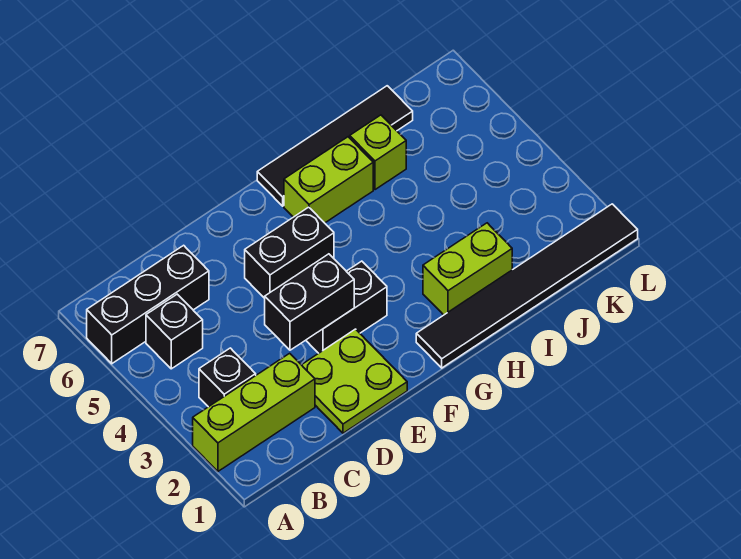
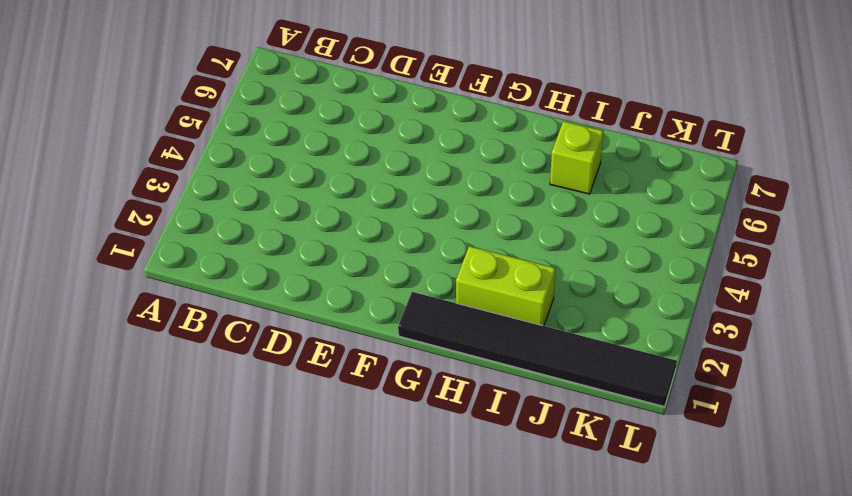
none -> lime 1x3 brick [193,353,315,471]
none -> black 1x3 brick [87,245,209,364]
none -> black 1x1 brick [199,348,256,407]

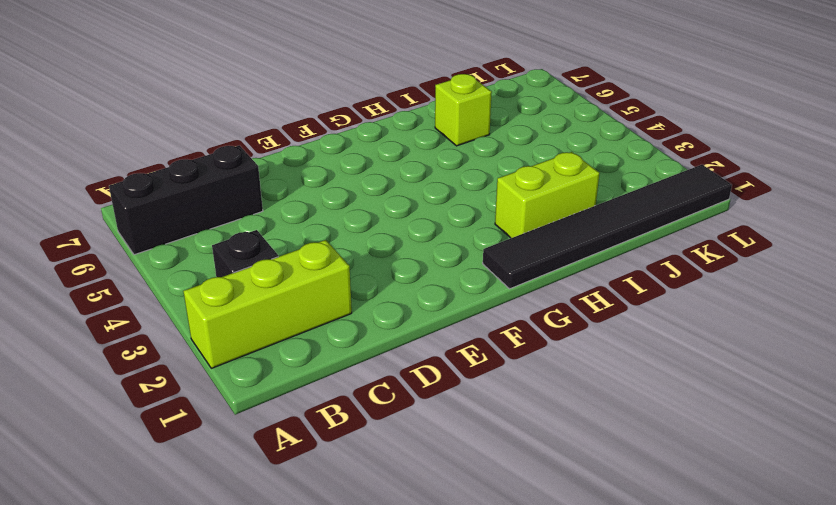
none -> black 1x1 brick [146,294,203,369]
none -> lime 2x2 plate [302,329,407,433]
none -> black 1x2 brick [306,261,387,353]

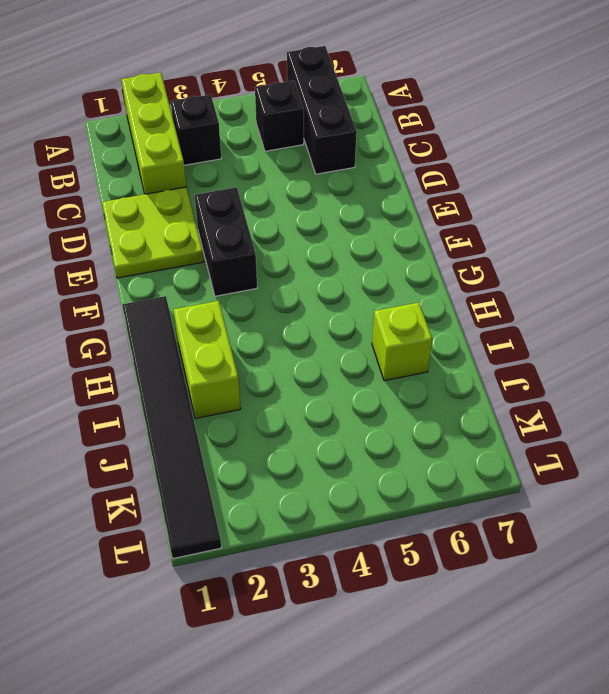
none -> black 1x2 brick [245,207,334,298]
none -> lime 1x2 brick [284,137,373,223]
none -> black 1x4 tile [257,86,413,206]

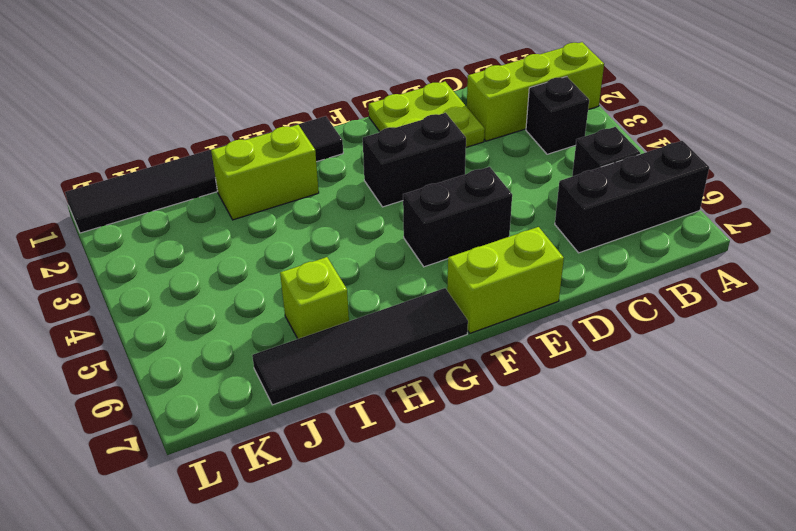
lime 1x2 brick [447,227,564,333] -> lime 1x2 brick moved to [284,137,373,223]
none -> black 1x2 brick [265,254,354,350]

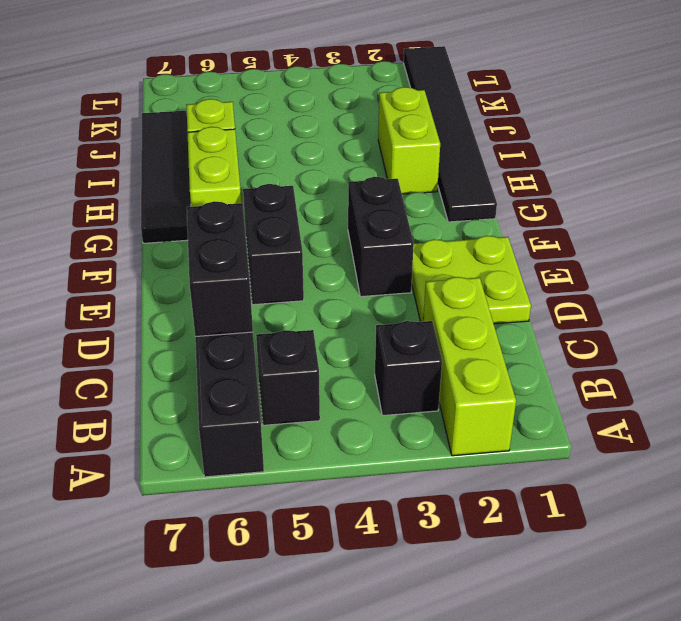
black 1x2 brick [187,201,253,337] -> black 1x2 brick moved to [265,254,354,350]

